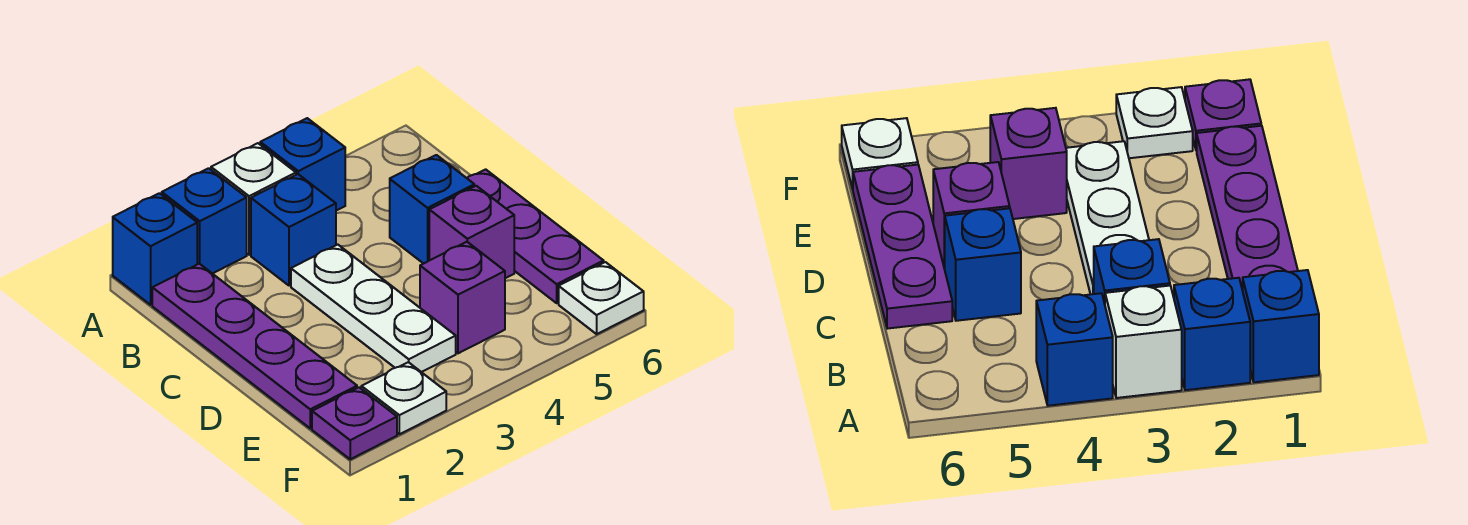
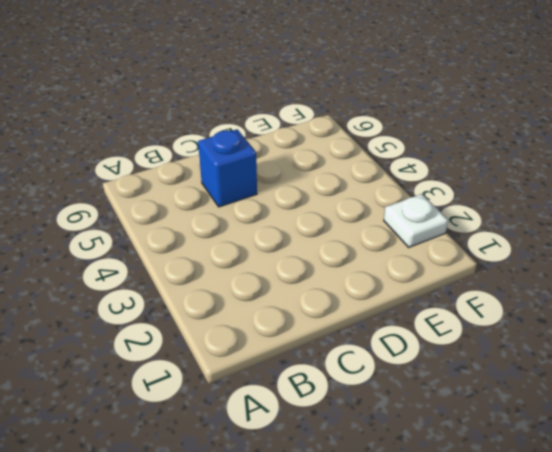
none -> blue 1x1 brick [113,193,197,305]
none -> blue 1x1 brick [162,168,247,274]
none -> white 1x1 brick [211,143,296,255]

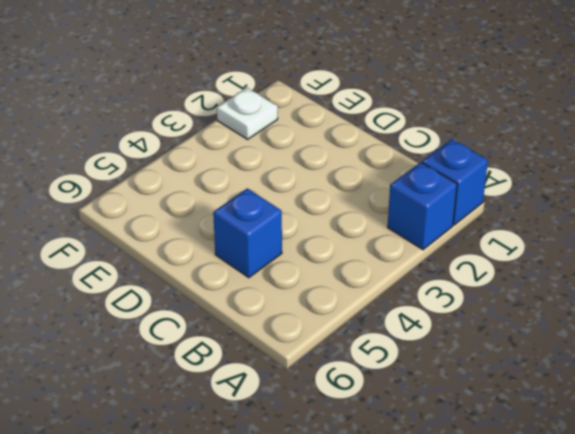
none -> white 1x1 brick [211,143,296,255]
none -> blue 1x1 brick [260,118,345,211]
none -> purple 1x4 plate [152,264,357,428]

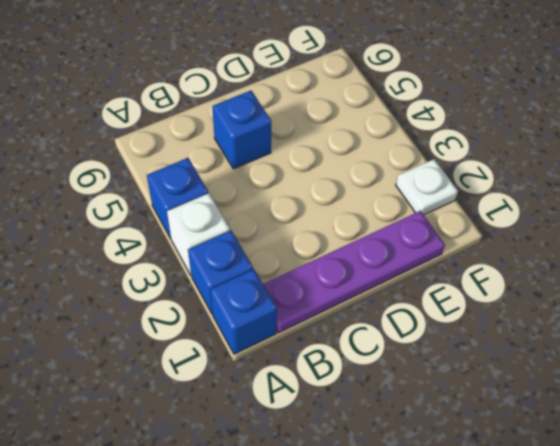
none -> blue 1x1 brick [251,174,336,286]
none -> white 1x3 plate [291,245,456,372]
none -> purple 1x3 plate [467,169,604,303]

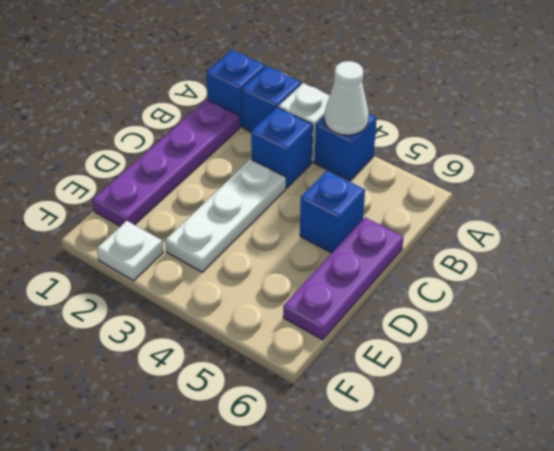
white 1x1 cone [324,61,369,135] -> none
none -> purple 1x1 brick [429,186,514,278]
none -> purple 1x1 brick [420,242,505,353]
none -> purple 1x1 plate [312,387,397,459]

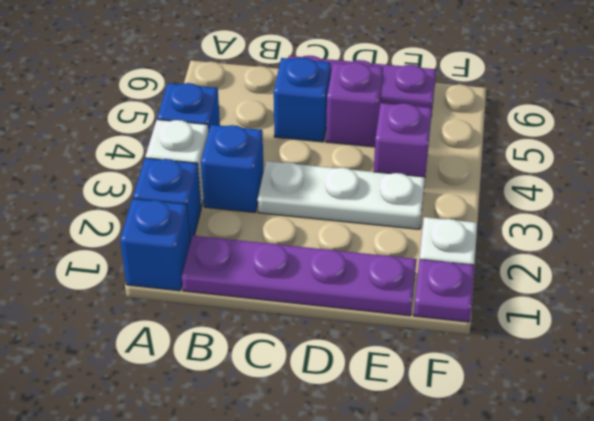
none -> white 1x1 plate [559,262,644,334]

